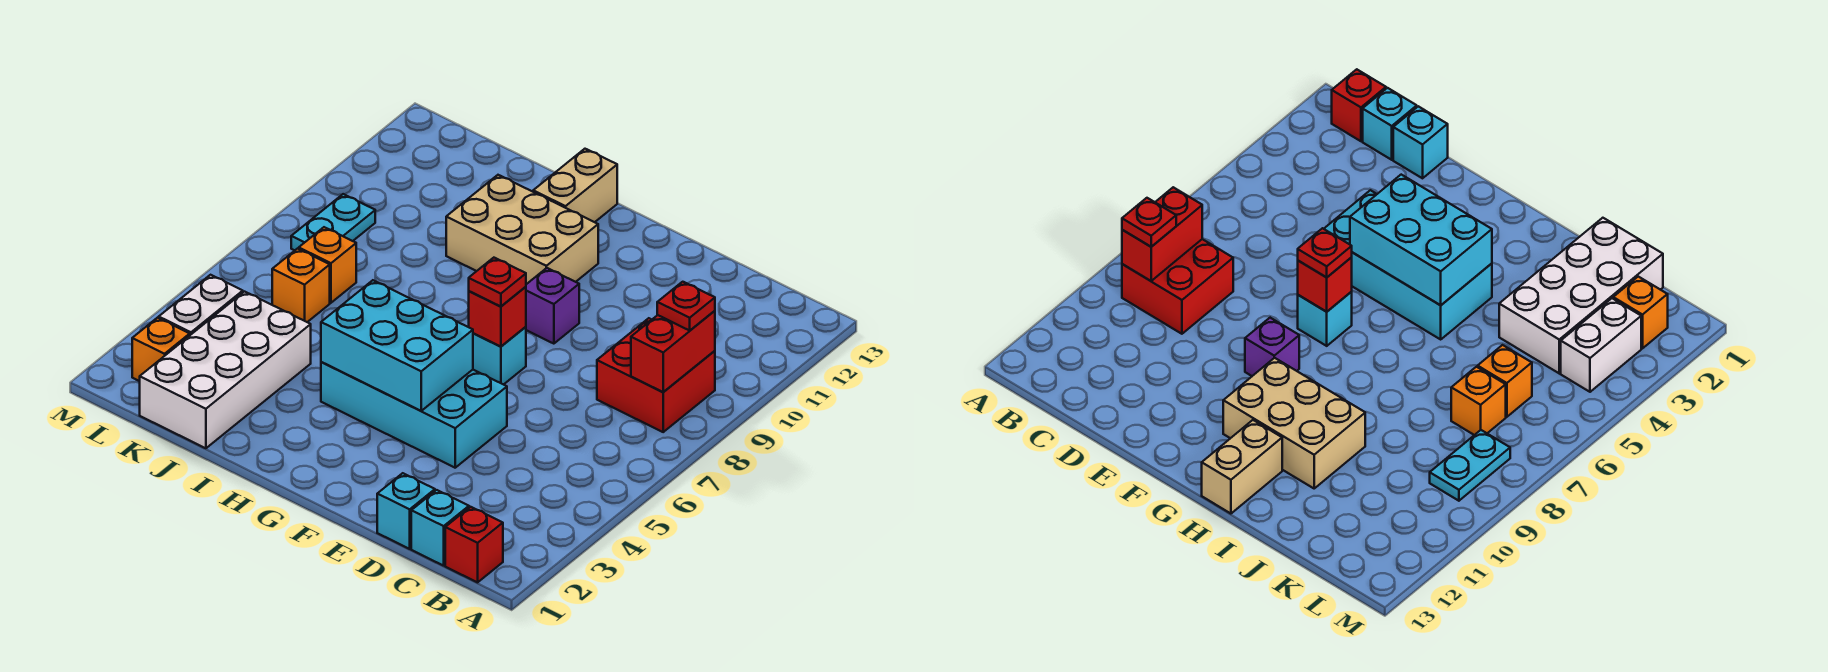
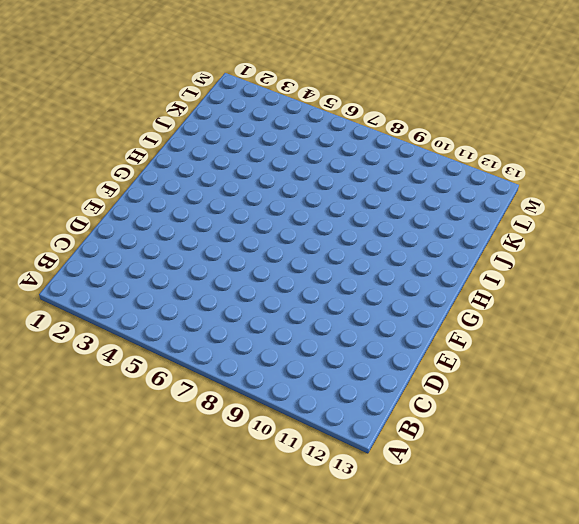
none -> red 1x1 brick [445,507,503,582]
none -> red 2x2 brick [597,318,715,432]
none -> cyan 1x1 brick [411,490,469,566]

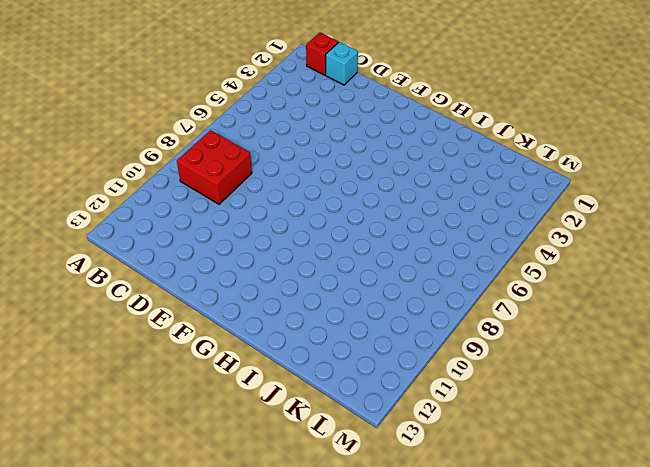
none -> cyan 1x1 brick [377,473,435,549]
none -> cyan 2x4 brick [321,362,507,468]
none -> cyan 1x1 brick [473,327,526,385]

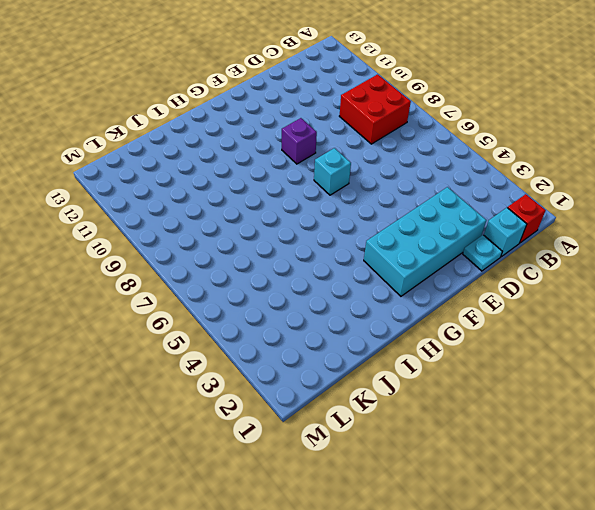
cyan 1x1 plate [463,235,502,271] -> cyan 1x1 brick [377,473,435,549]
cyan 2x4 brick [364,187,486,296] -> cyan 2x4 brick moved to [321,362,507,468]
none -> tan 2x3 brick [446,175,598,284]
none -> tan 1x2 brick [533,149,617,222]
none -> white 2x4 brick [140,292,311,448]

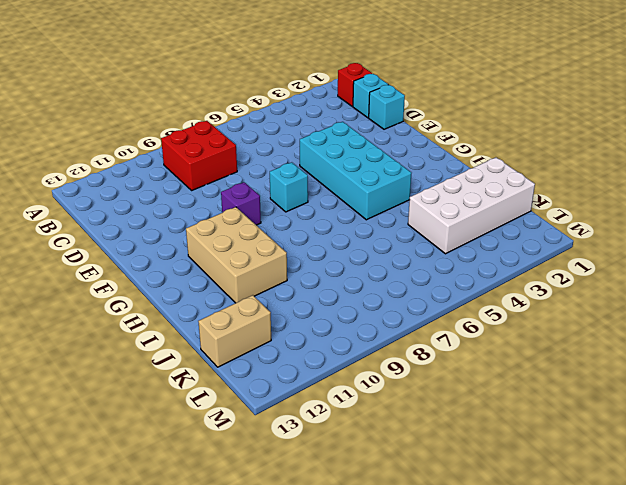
tan 1x2 brick [198,295,271,367] -> tan 1x2 brick moved to [533,149,617,222]
none -> orange 1x1 brick [272,249,330,322]
none -> orange 1x1 brick [299,227,356,303]
none -> orange 1x1 brick [132,318,190,381]

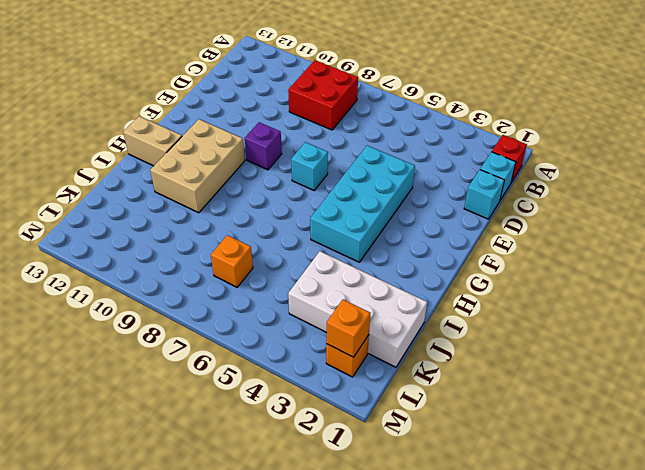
orange 1x1 brick [326,300,370,357] -> orange 1x1 brick moved to [272,249,330,322]
none -> white 1x2 brick [159,275,243,335]
none -> cyan 1x2 plate [291,194,375,251]
none -> red 1x2 brick [631,311,715,392]

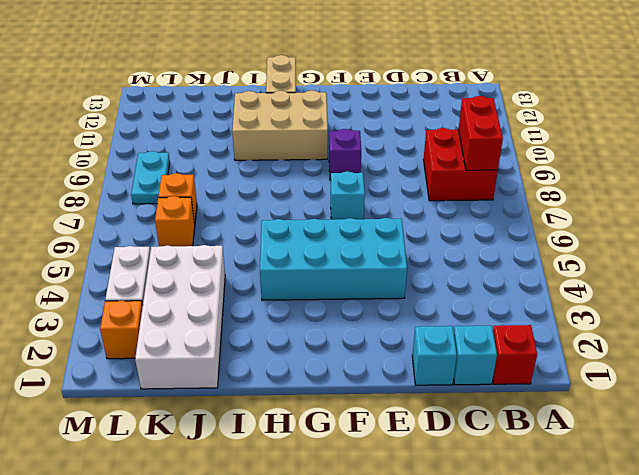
none -> cyan 2x3 brick [321,280,473,411]
none -> red 1x1 brick [469,287,526,347]
none -> red 1x1 plate [657,282,715,330]

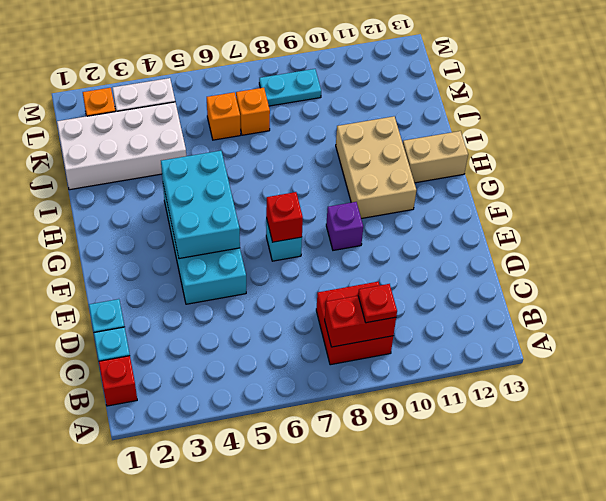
none -> red 1x1 plate [469,258,526,306]

